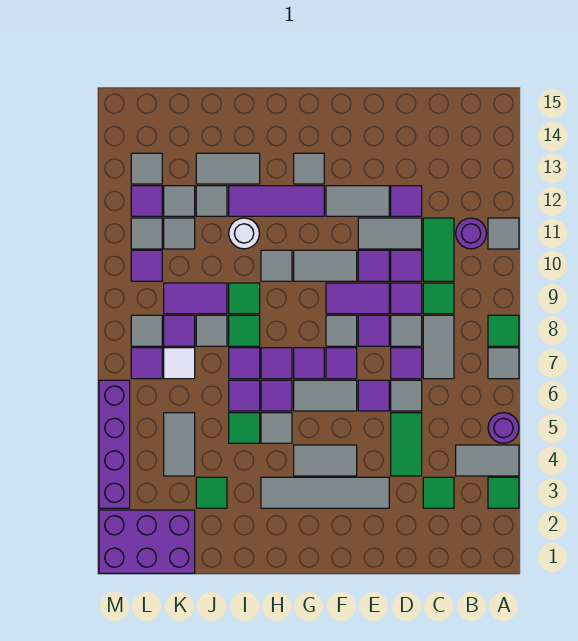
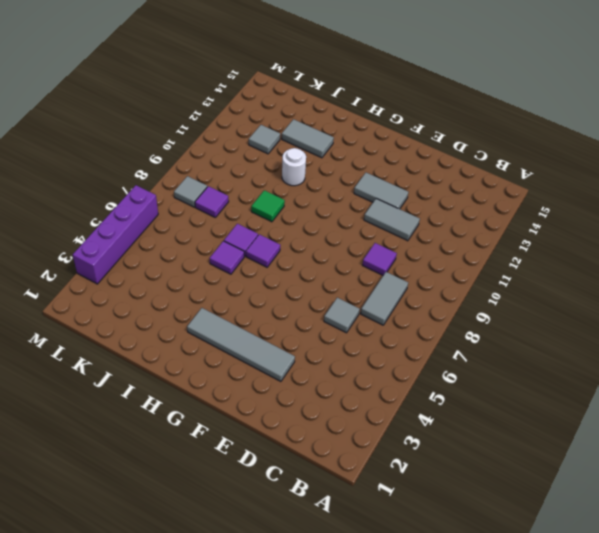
none -> green 1x1 tile [488,477,519,508]
none -> grey 1x2 tile [456,445,519,476]
none -> purple 1x1 round brick [488,413,519,443]
none -> grey 1x1 tile [488,348,519,379]

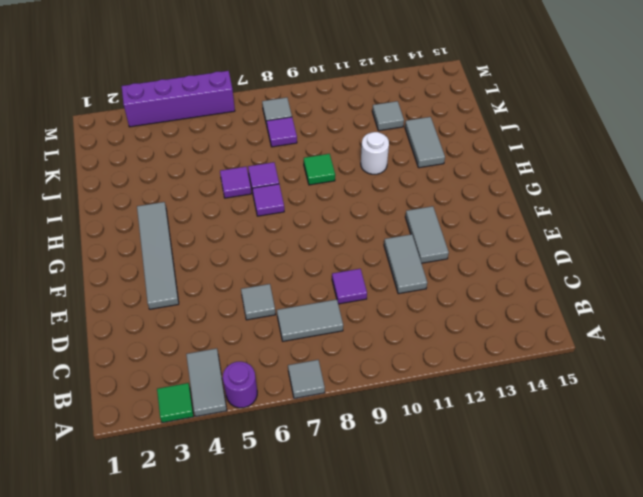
none -> green 1x1 tile [488,315,519,346]
none -> grey 1x1 tile [488,218,519,249]
none -> purple 1x1 round brick [456,218,486,249]
none -> green 1x1 tile [423,477,454,508]

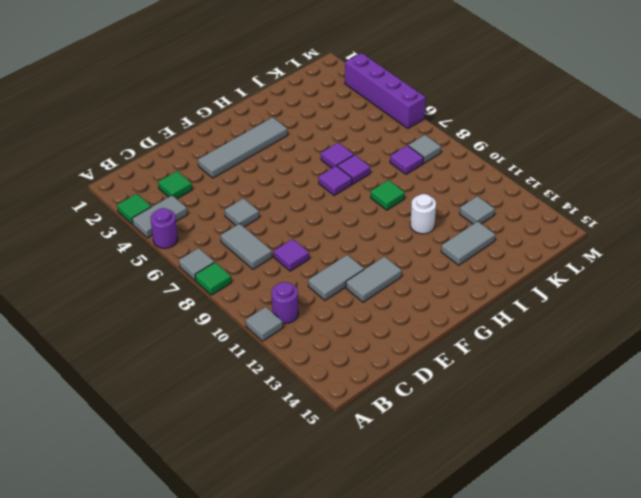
none -> green 1x1 tile [423,283,454,314]
none -> green 1x2 tile [423,218,454,281]
none -> green 1x2 tile [391,413,422,476]
none -> purple 1x1 tile [391,348,422,379]

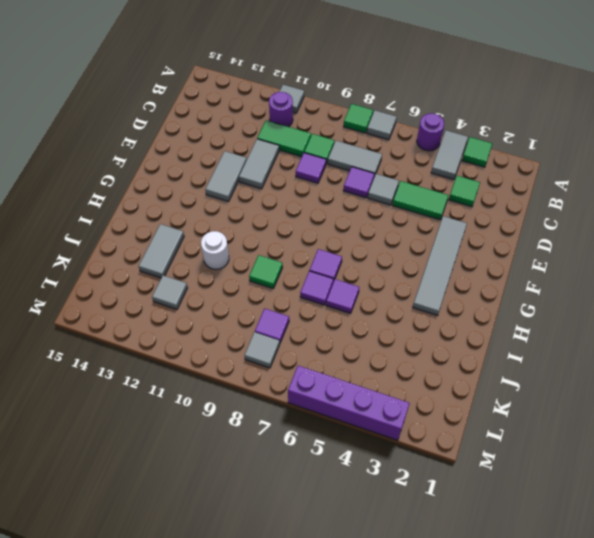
none -> grey 1x1 tile [391,315,422,346]
none -> purple 1x1 tile [391,250,422,281]
none -> purple 1x1 tile [391,186,422,216]
none -> purple 1x1 tile [358,380,389,411]

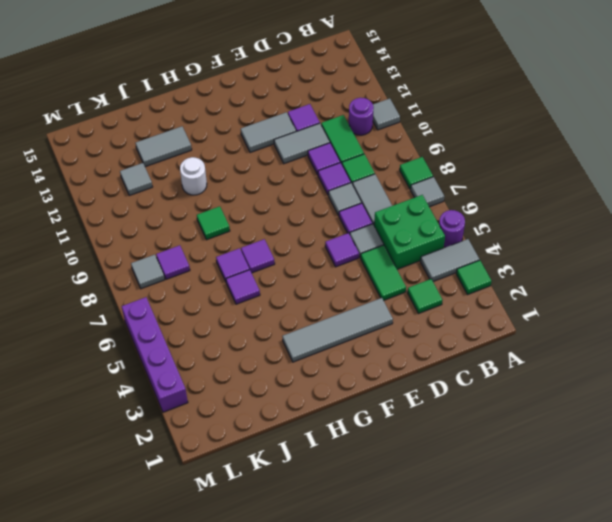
green 2x2 brick [374,195,445,269] -> none
none -> purple 1x1 tile [358,315,389,346]
none -> purple 1x2 tile [326,283,389,314]
none -> purple 1x1 tile [358,250,389,281]
none -> grey 1x2 tile [294,445,357,476]

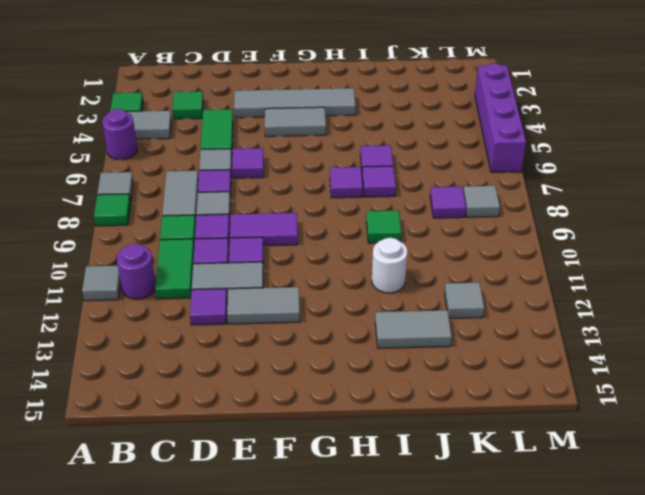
none -> purple 1x1 tile [358,315,389,346]
none -> grey 1x2 tile [294,380,357,411]
none -> purple 1x1 tile [326,348,357,379]
none -> grey 1x1 tile [326,315,357,346]

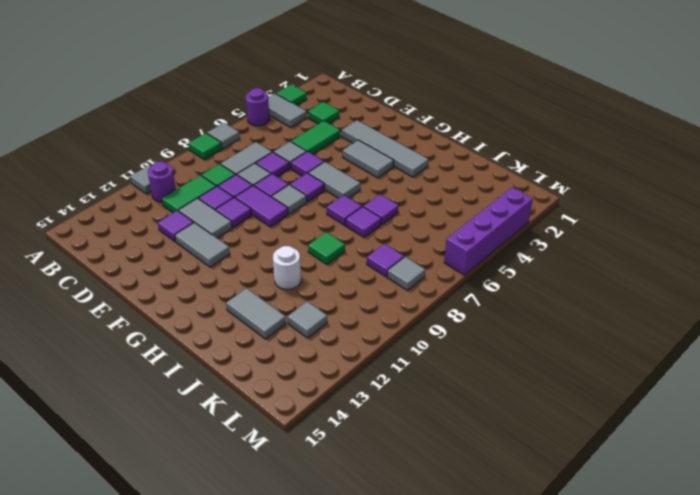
none -> grey 1x2 tile [294,250,357,281]
none -> purple 1x1 tile [294,348,324,379]
none -> purple 1x3 tile [229,186,324,216]
none -> grey 1x1 tile [294,153,324,184]

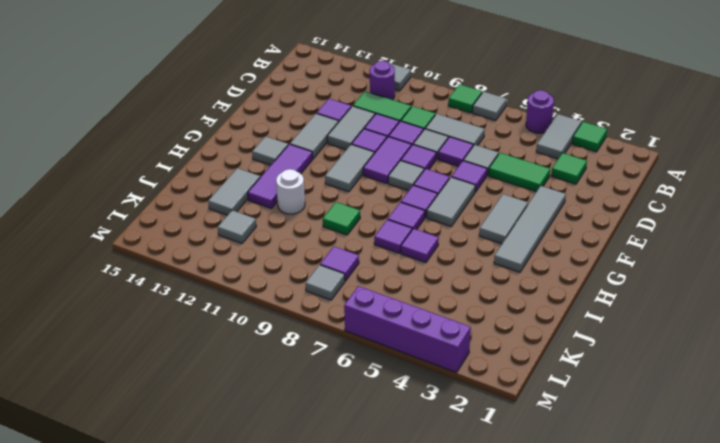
none -> grey 1x1 tile [261,413,292,443]
none -> purple 1x1 tile [261,380,292,411]
none -> grey 1x1 tile [261,250,292,281]
none -> green 1x1 tile [229,413,260,443]

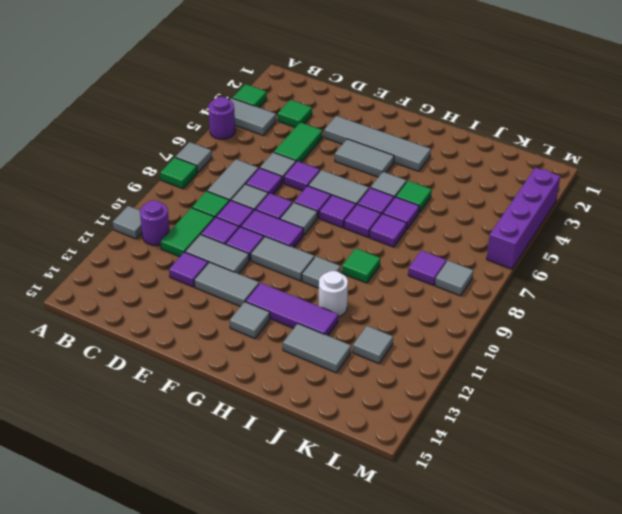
none -> green 1x1 tile [229,315,260,346]
none -> green 1x1 tile [196,477,227,508]
none -> grey 1x1 tile [196,315,227,346]
none -> purple 1x2 tile [164,283,227,314]

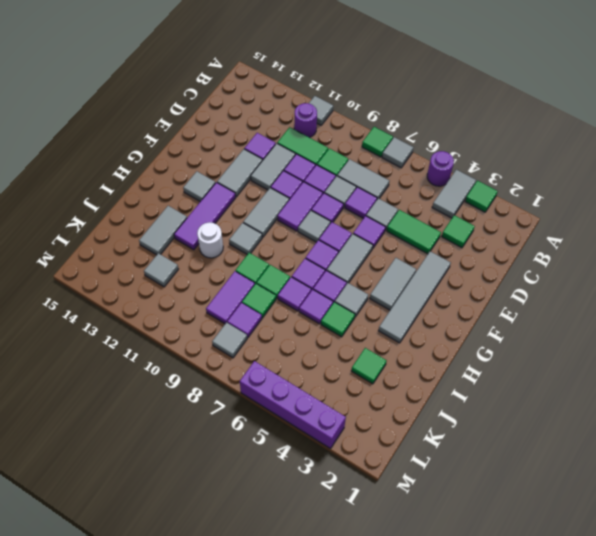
green 1x1 tile [242,284,276,318] -> grey 1x1 tile [196,315,227,346]
none -> grey 1x1 tile [196,186,227,216]
none -> purple 2x3 brick [99,510,195,573]
none -> grey 1x2 tile [164,413,195,476]
none -> white 1x1 tile [164,348,195,379]

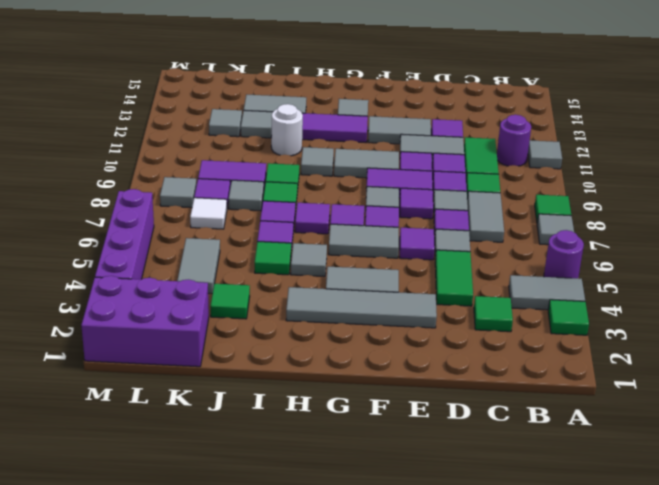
none -> purple 1x1 tile [261,380,292,411]
none -> grey 1x1 tile [164,218,195,249]
none -> purple 1x1 tile [131,348,162,379]
none -> purple 1x1 tile [131,250,162,281]

